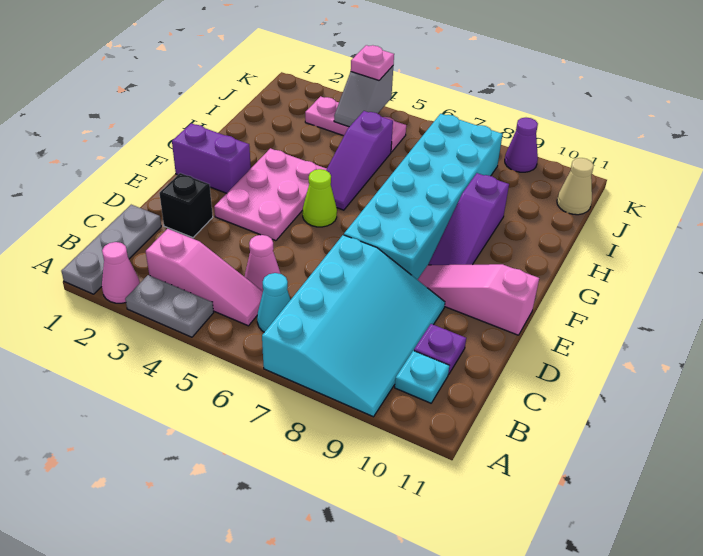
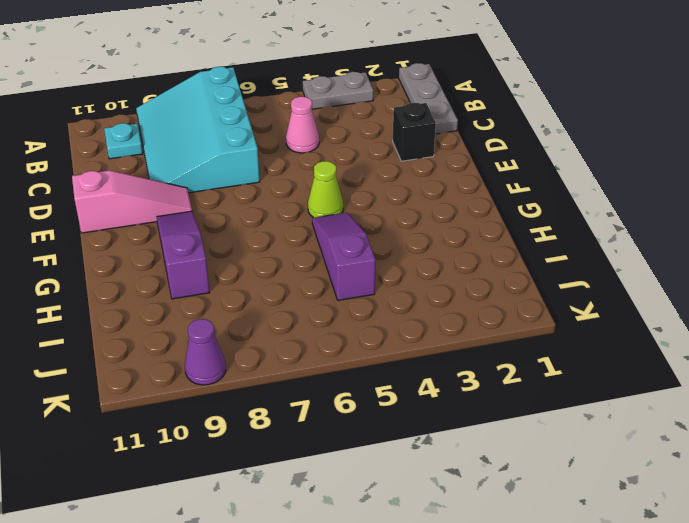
none -> pink 1x1 cone [102,242,140,303]
none -> pink 1x3 slope [146,229,263,326]
none -> cyan 1x1 cone [257,273,291,332]

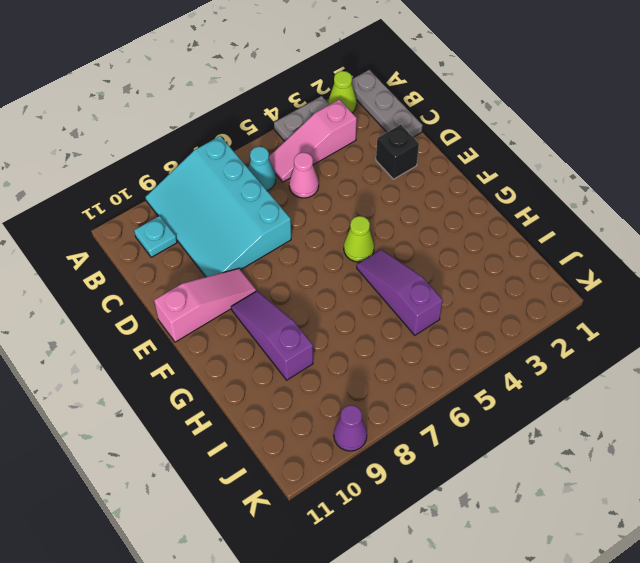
lime 1x1 cone [328,71,357,113] -> pink 1x1 cone [102,242,140,303]
none -> purple 1x1 plate [414,324,466,374]
none -> pink 2x3 plate [214,148,327,241]
none -> cyan 2x6 brick [344,114,503,280]

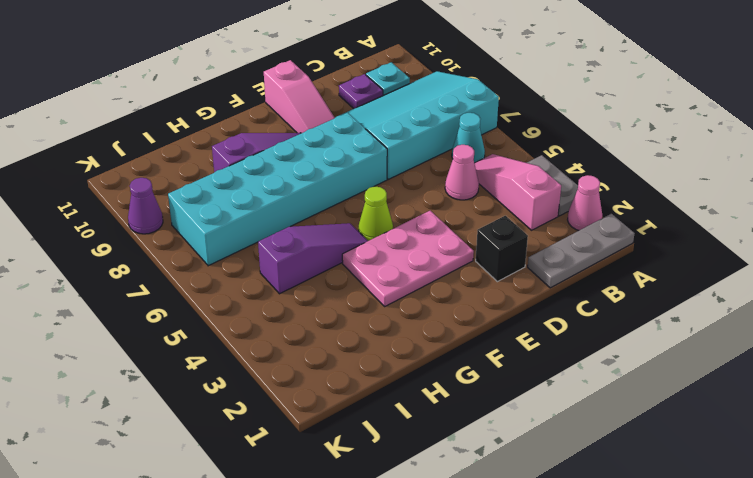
none -> purple 1x2 brick [172,123,251,193]
none -> pink 1x3 plate [305,96,406,152]
none -> tan 1x1 cone [557,158,594,215]

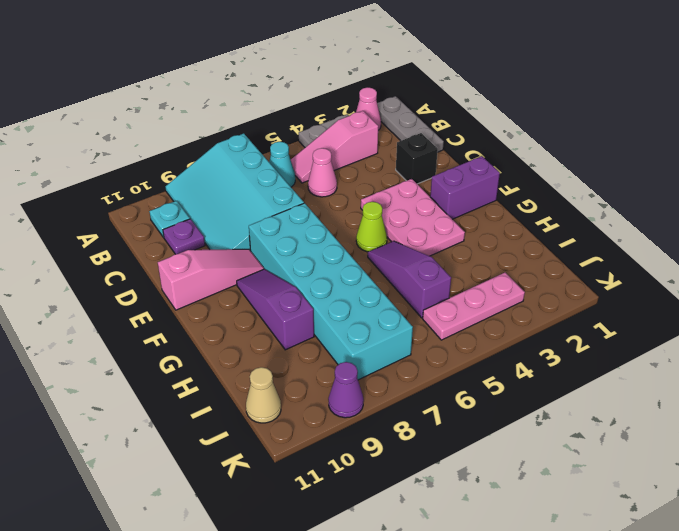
none -> grey 1x2 slope [334,66,393,127]
none -> pink 1x1 plate [351,45,394,80]

